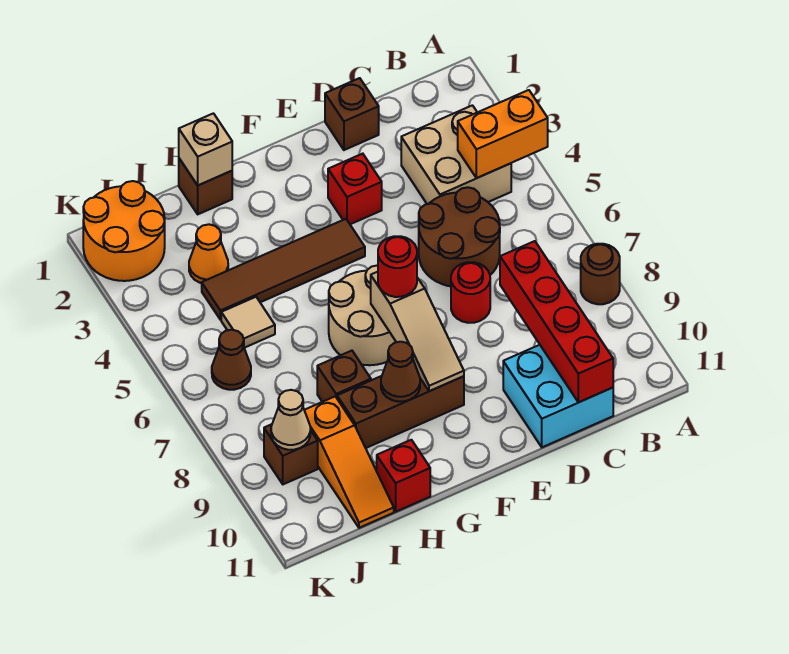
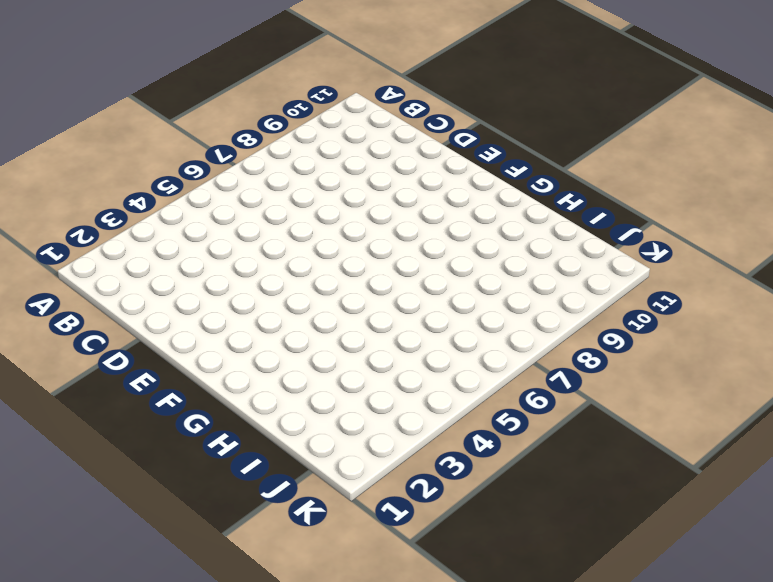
none -> brown 1x1 round brick [581,244,620,304]
none -> tan 2x2 brick [401,105,511,204]
none -> brown 2x2 round brick [419,187,500,286]

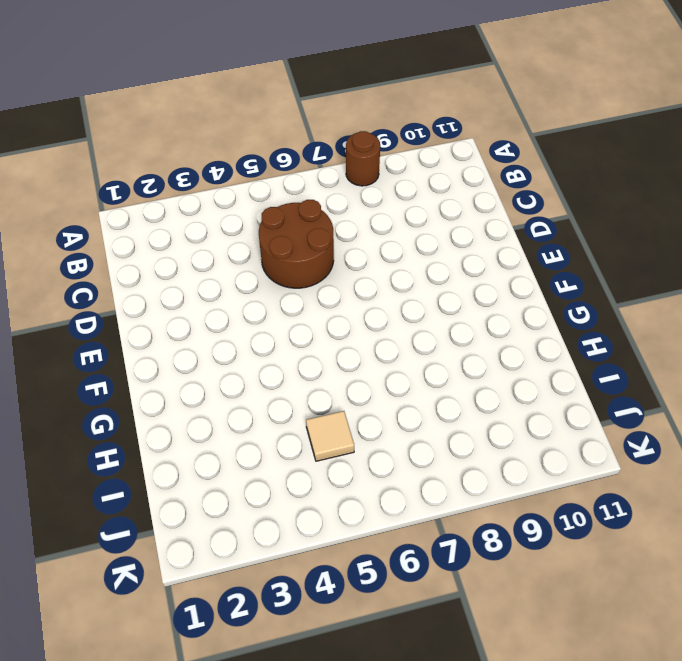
none -> tan 2x2 brick [401,105,511,204]
none -> cyan 2x2 brick [503,345,613,447]
none -> brown 1x1 brick [325,78,379,150]

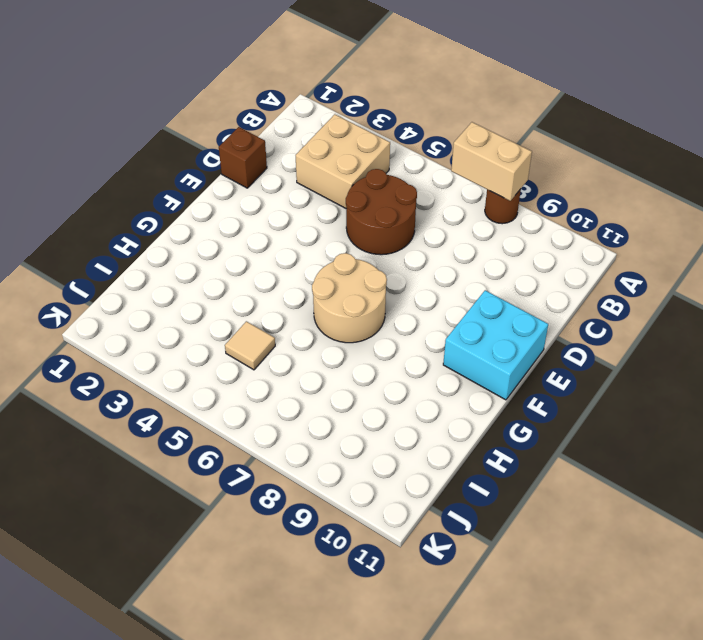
tan 1x2 brick [451,122,532,201] -> none
cyan 2x2 brick [443,290,548,400] -> cyan 2x2 brick moved to [503,345,613,447]
none -> red 1x1 round brick [451,262,490,323]
none -> red 1x1 brick [328,154,382,224]
none -> brown 1x4 tile [202,219,365,320]

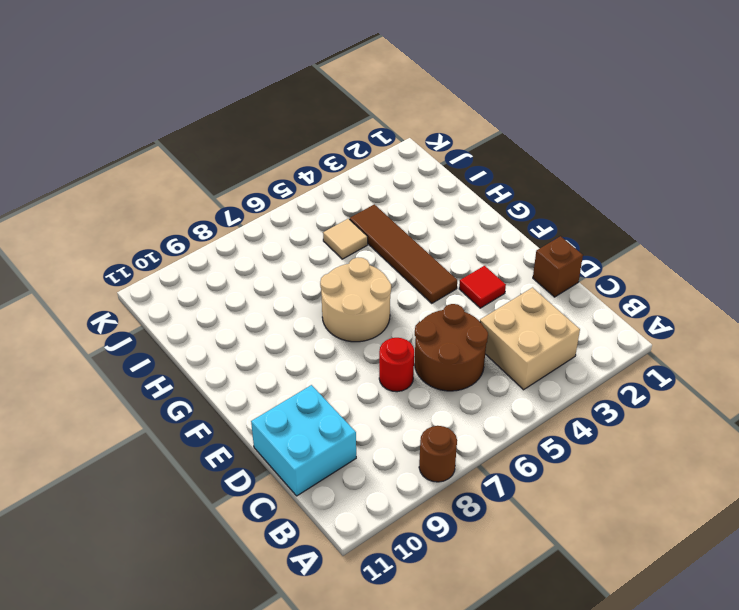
red 1x1 tile [459,266,506,308] -> red 1x1 brick [328,154,382,224]
none -> brown 1x3 brick [337,376,464,448]
none -> brown 1x1 brick [179,159,232,214]
none -> brown 1x1 brick [317,351,371,402]

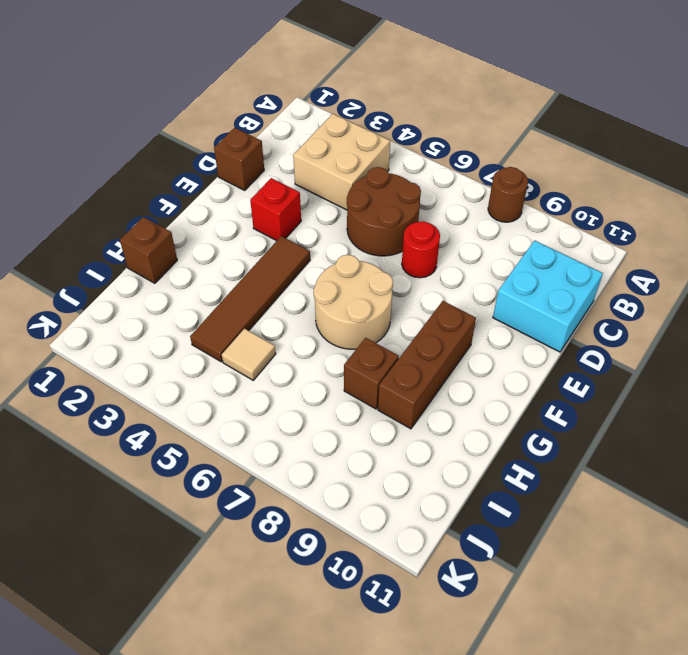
none -> red 1x1 brick [377,440,430,512]
none -> orange 1x1 cone [189,224,228,283]
none -> orange 1x3 slope [304,397,394,528]

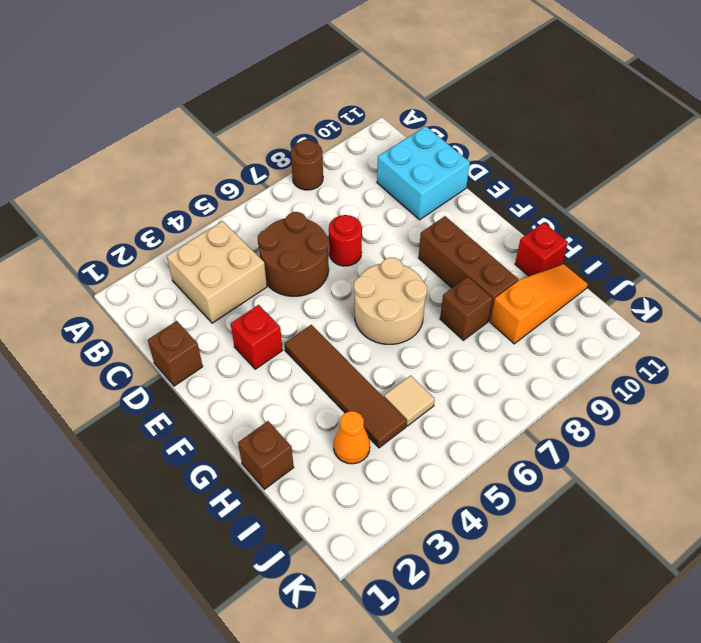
none -> orange 2x2 round brick [83,181,165,281]
none -> brown 1x1 cone [212,330,251,390]
none -> brown 1x1 brick [264,424,318,484]

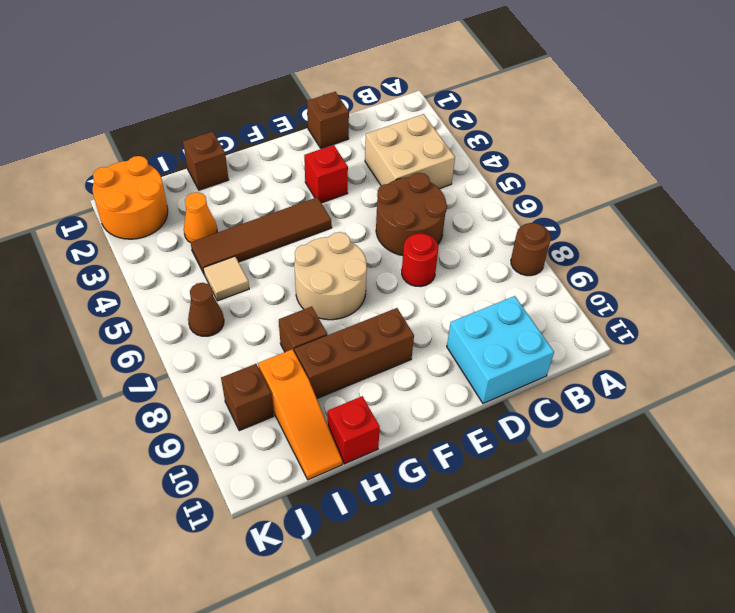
none -> orange 1x2 brick [458,90,548,178]
none -> red 1x4 brick [500,241,613,402]
none -> tan 1x3 slope [371,272,464,391]

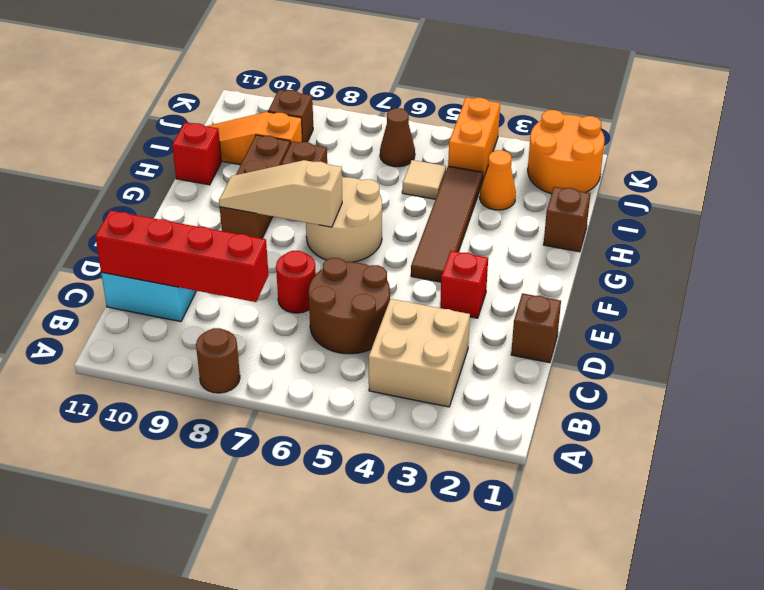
orange 1x2 brick [448,97,500,182] -> orange 1x2 brick moved to [458,90,548,178]
none -> brown 1x1 cone [381,342,420,402]
none -> tan 1x1 brick [179,113,232,185]
none -> tan 1x1 cone [271,390,310,450]

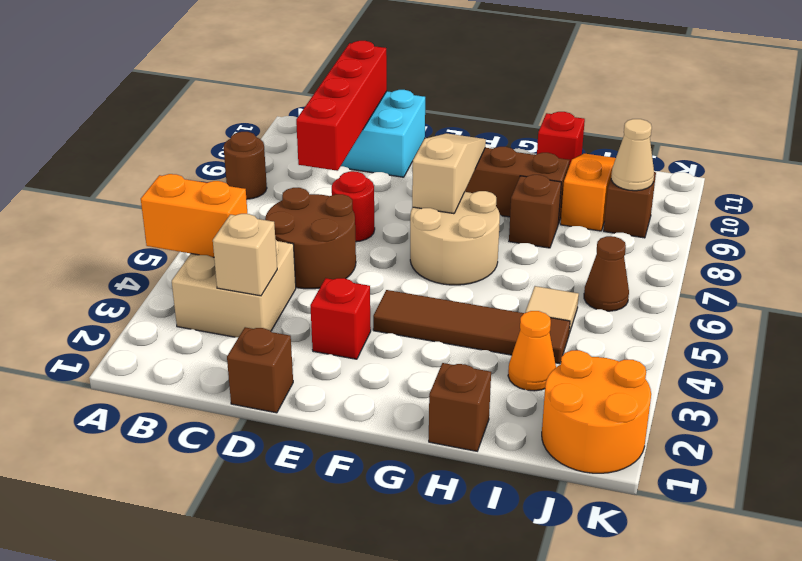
tan 1x1 brick [213,214,277,296] -> tan 1x1 brick moved to [179,113,232,185]
none -> brown 1x1 cone [381,342,420,402]
none -> red 1x1 round brick [378,236,417,297]

